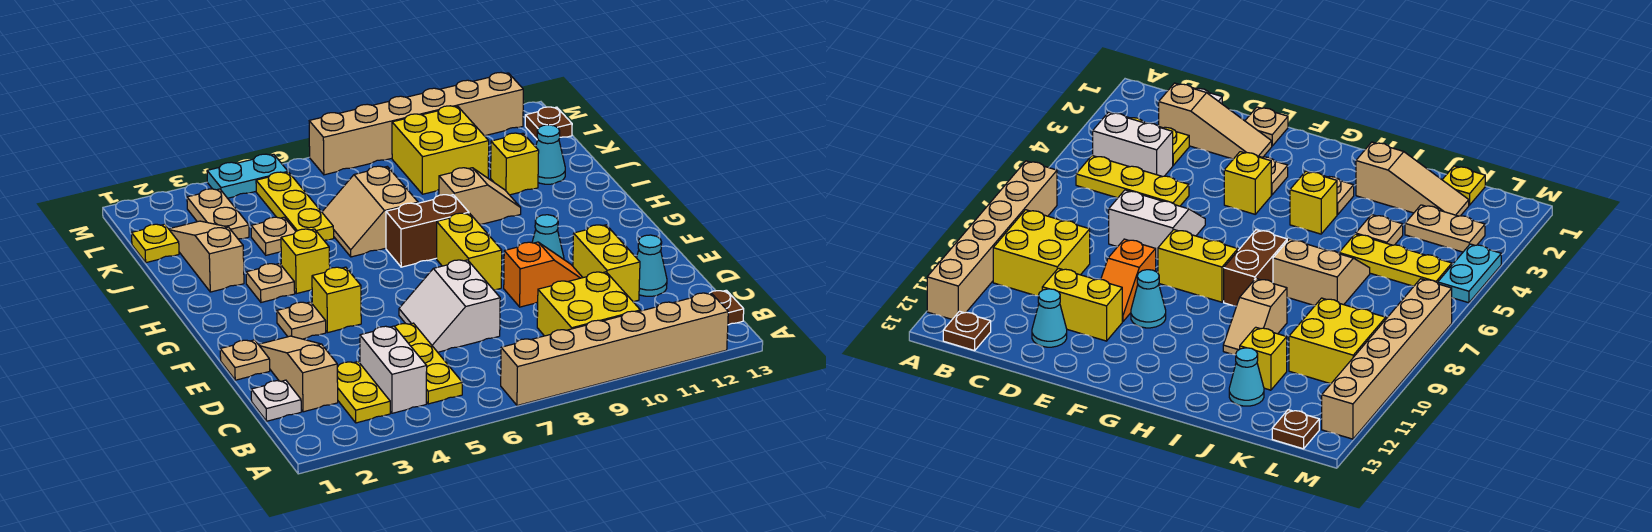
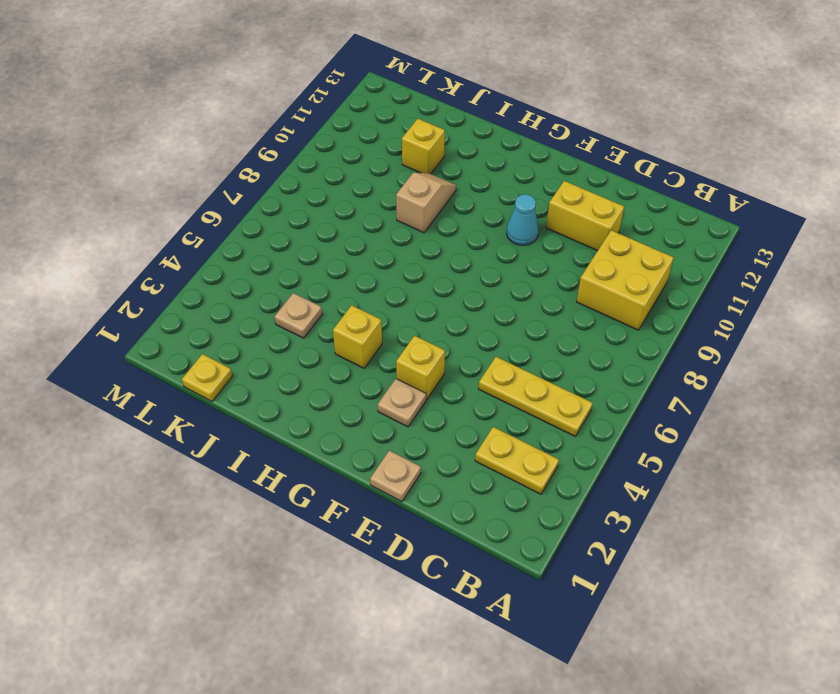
none -> tan 1x6 brick [501,293,728,406]
none -> white 1x2 brick [360,326,427,413]
none -> brown 1x1 plate [711,290,744,325]
none -> white 1x1 plate [251,380,301,421]

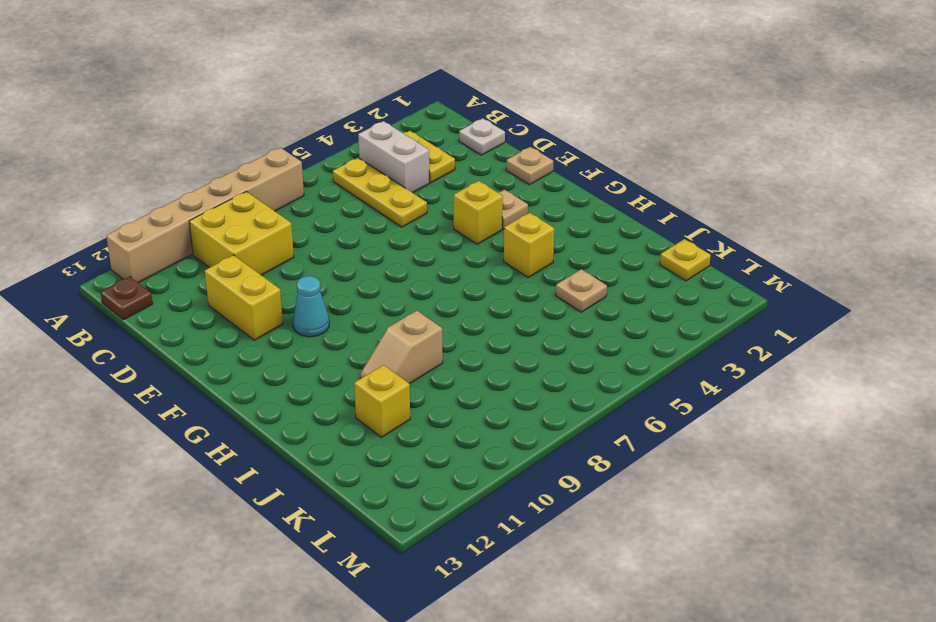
none -> tan 1x3 slope [258,336,338,412]
none -> white 2x2 slope [399,260,500,352]
none -> cyan 1x1 cone [637,235,667,296]
none -> orange 1x2 slope [504,242,583,307]

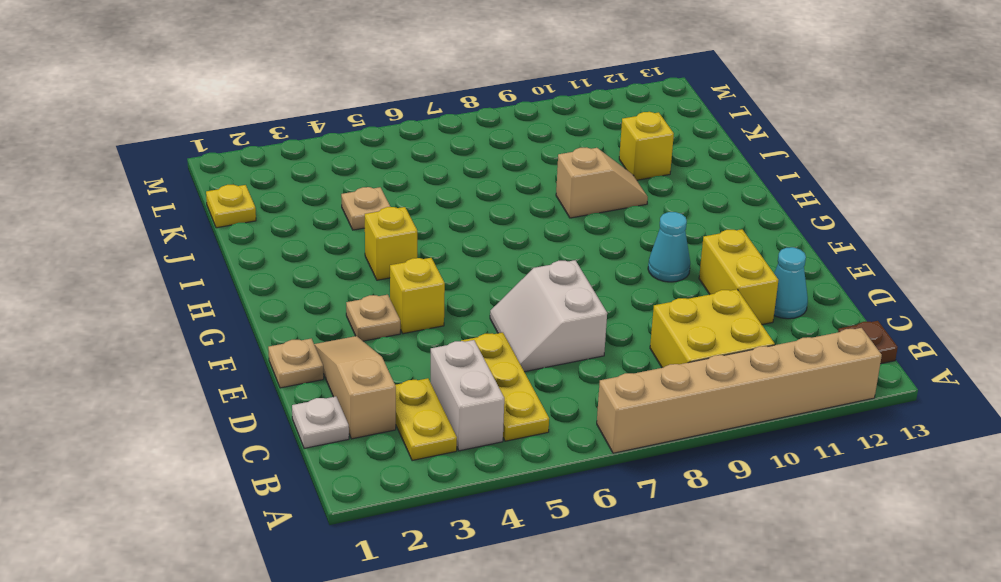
none -> orange 1x2 slope [504,242,583,307]
none -> yellow 1x2 brick [437,213,502,290]
none -> tan 1x1 plate [246,263,295,302]
none -> brown 1x2 brick [386,195,469,267]

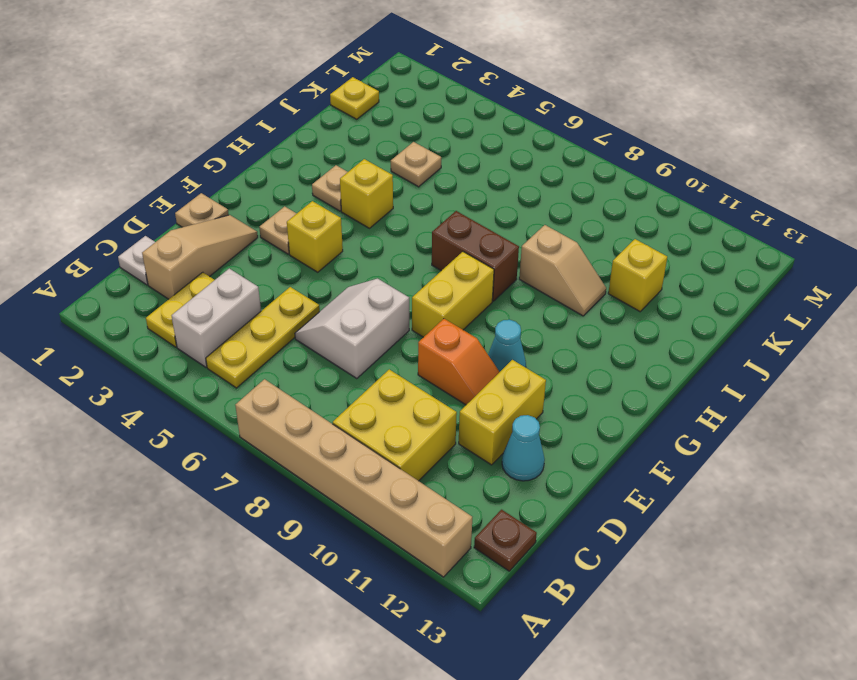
none -> tan 1x3 slope [169,221,244,292]
none -> tan 2x2 slope [322,166,418,257]
none -> yellow 1x3 plate [256,172,334,240]
none -> cyan 1x1 cone [536,125,565,184]

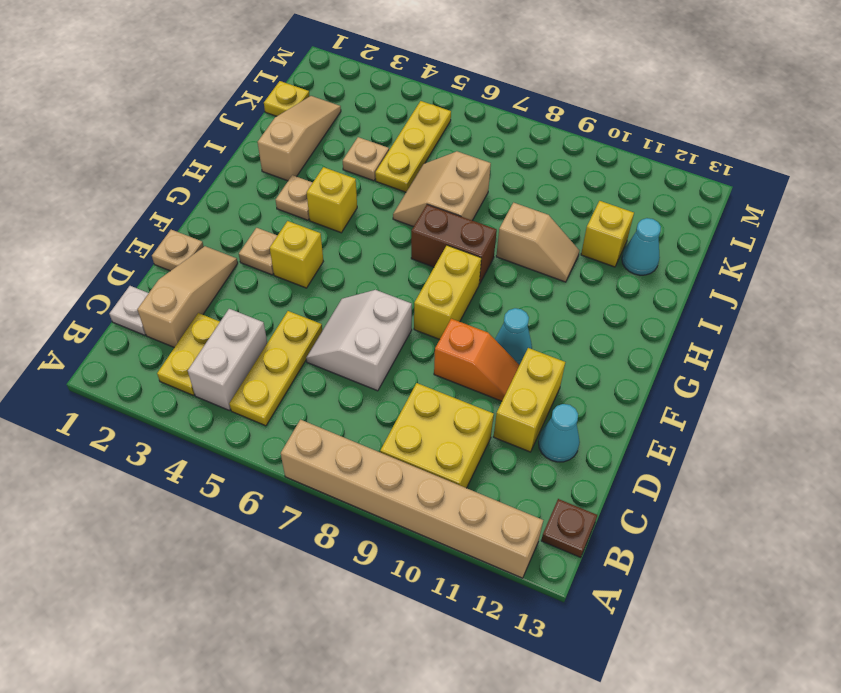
none -> tan 1x2 plate [187,189,249,239]
none -> yellow 2x2 brick [392,106,489,194]
none -> brown 1x1 plate [525,107,572,140]
none -> cyan 1x2 plate [207,154,288,198]

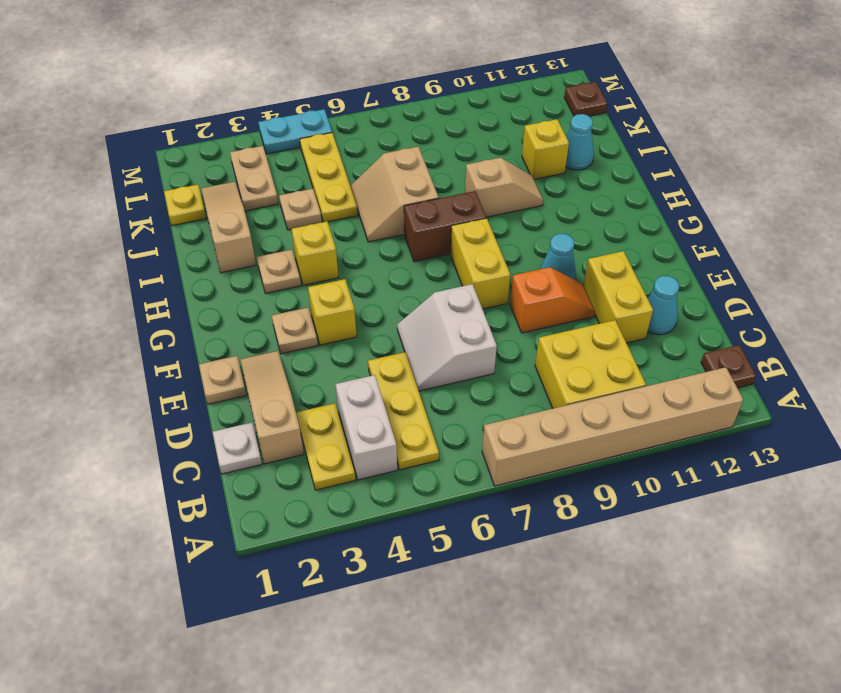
none -> yellow 2x2 brick [392,106,489,194]
none -> tan 1x6 brick [309,73,523,175]

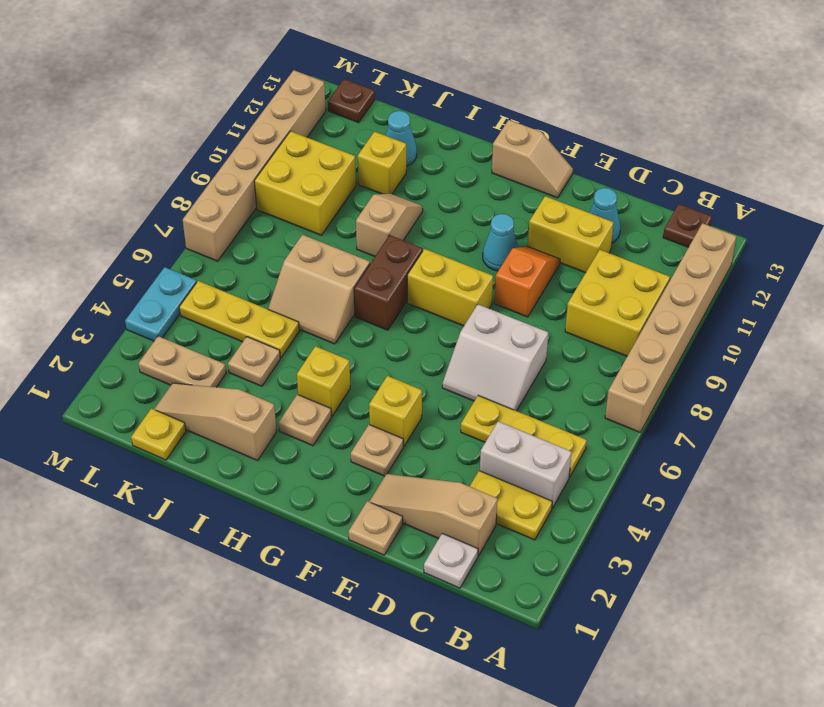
tan 1x2 slope [492,120,573,198] -> none

